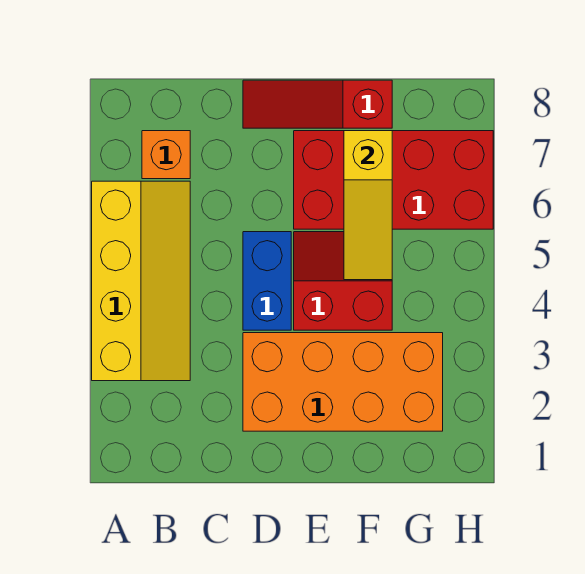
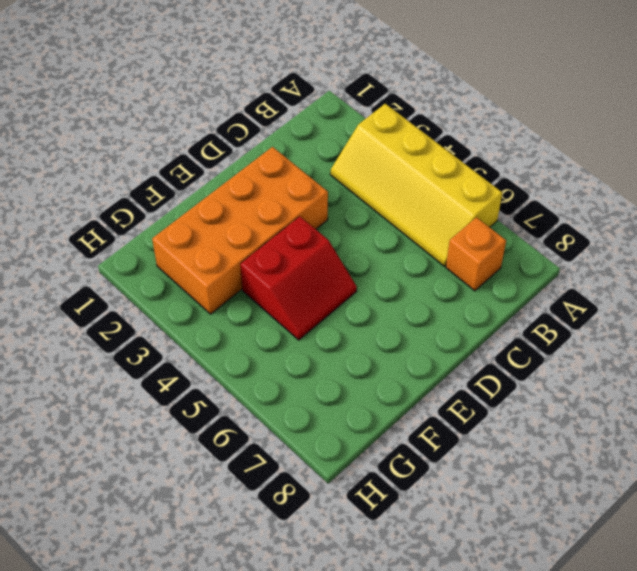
none -> blue 1x2 brick [243,232,291,330]
none -> red 1x3 slope [243,80,392,128]

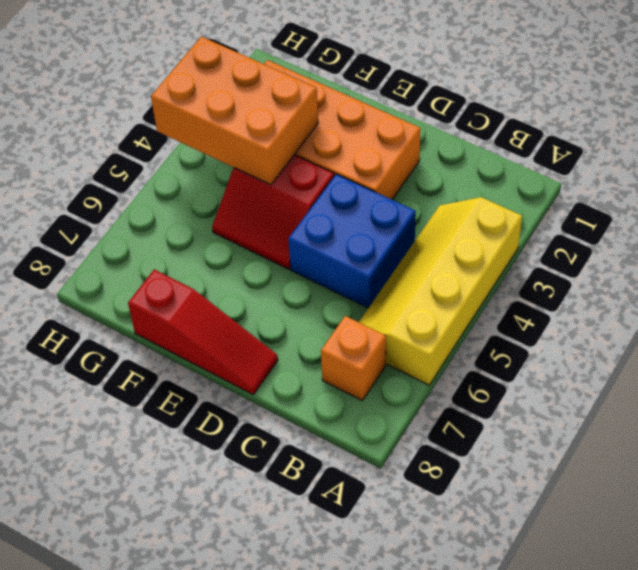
blue 2x2 brick [288,174,416,308] -> blue 1x2 brick [243,232,291,330]
orange 2x3 brick [151,36,318,185] -> none
none -> red 2x4 brick [294,131,493,229]
none -> yellow 1x3 slope [344,131,392,280]

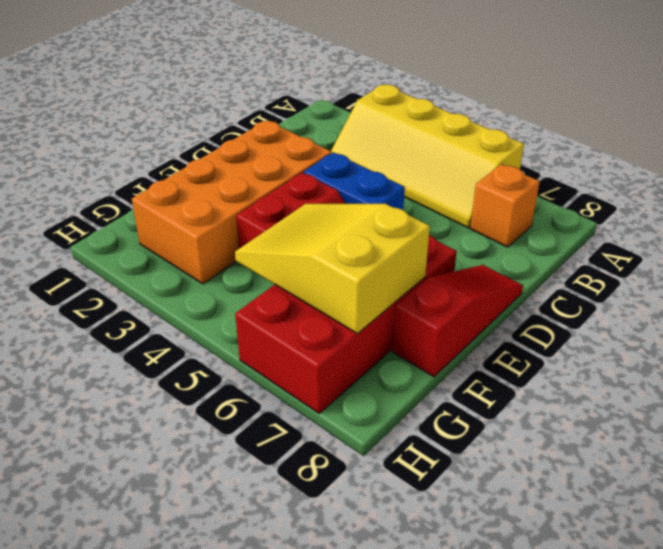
yellow 2x3 slope [235,204,430,333] -> yellow 1x3 slope [344,131,392,280]

